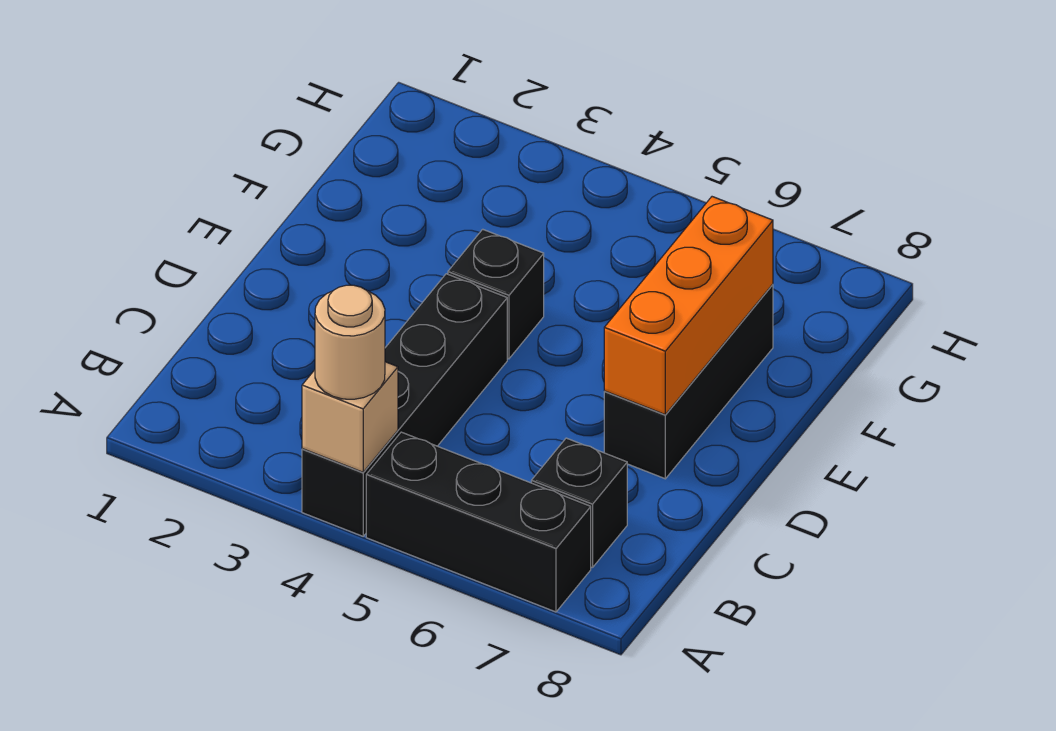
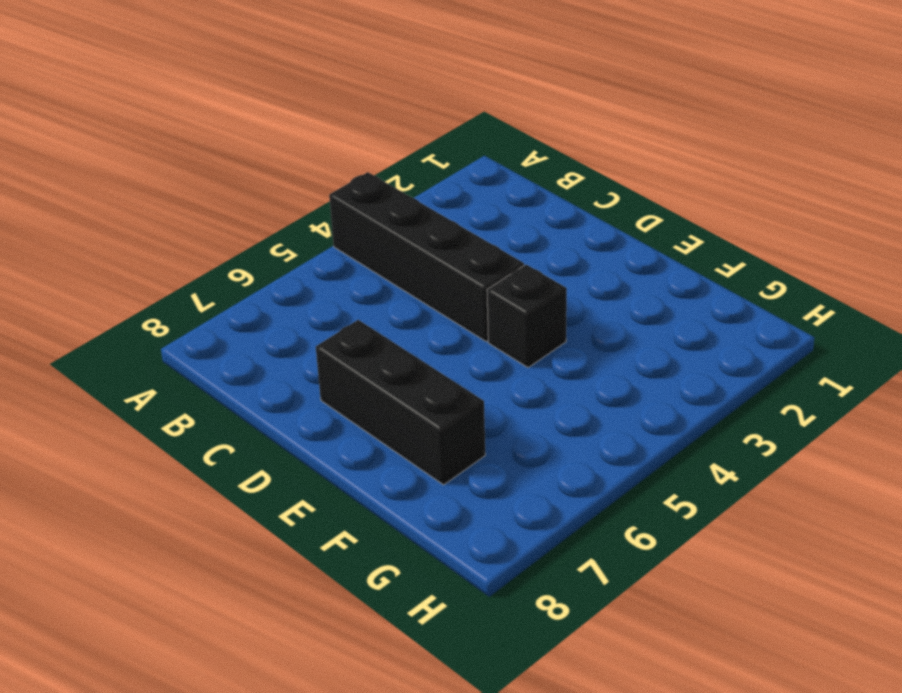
none -> black 1x3 brick [366,432,591,612]
none -> black 1x1 brick [531,438,627,568]

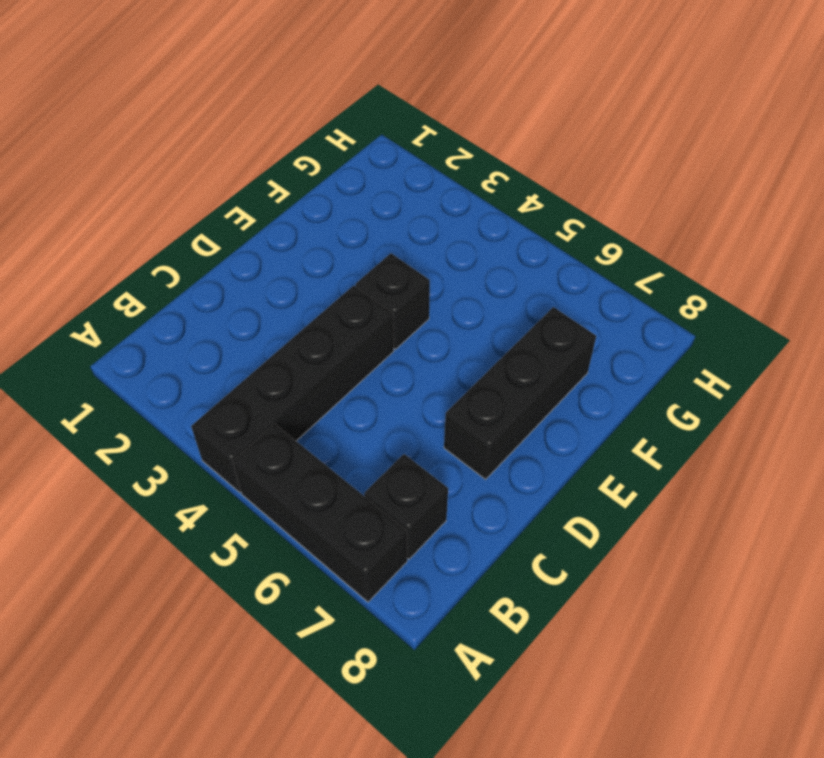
none -> tan 1x1 brick [302,362,398,472]
none -> orange 1x3 brick [604,197,773,414]

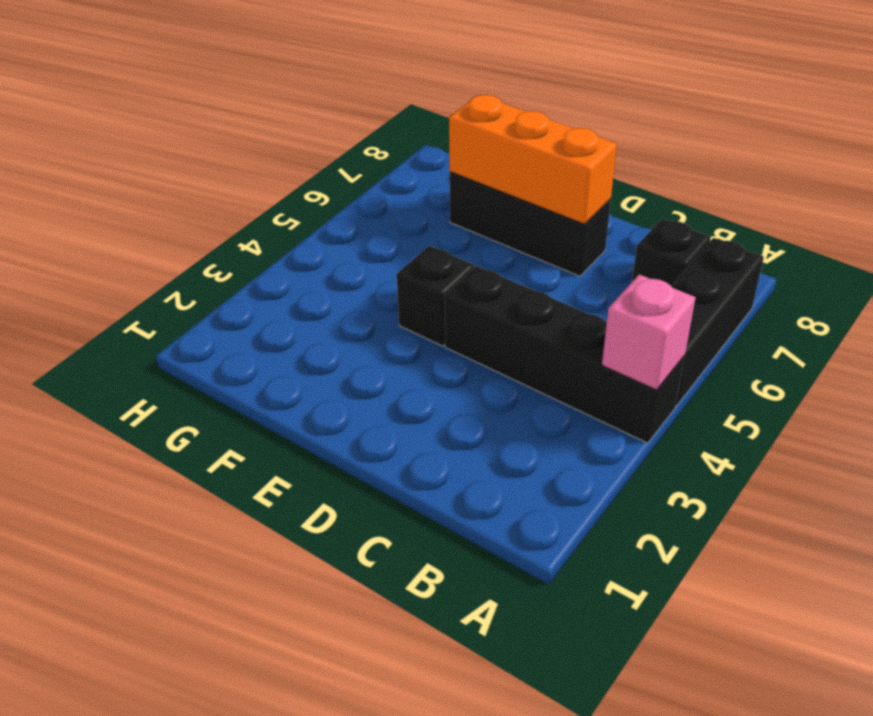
pink 1x1 brick [602,274,696,390] -> tan 1x1 brick [302,362,398,472]
none -> tan 1x1 round brick [315,285,385,399]

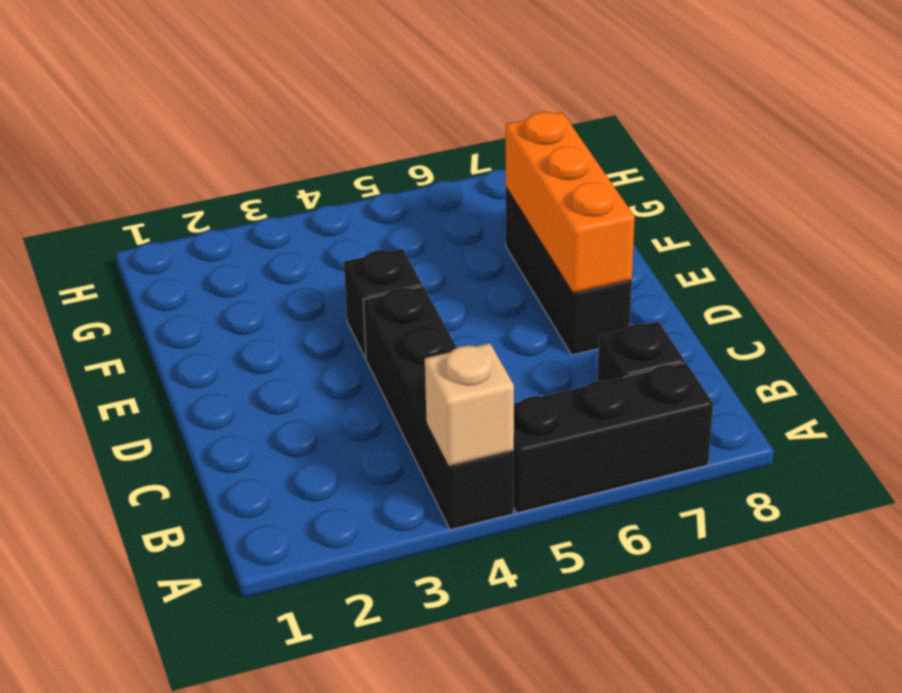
none -> tan 1x1 round brick [315,285,385,399]

